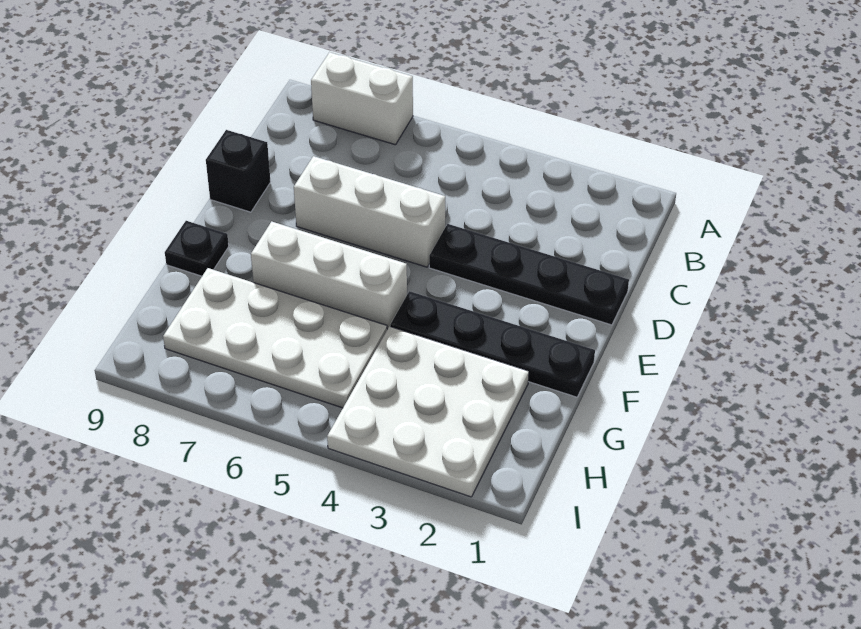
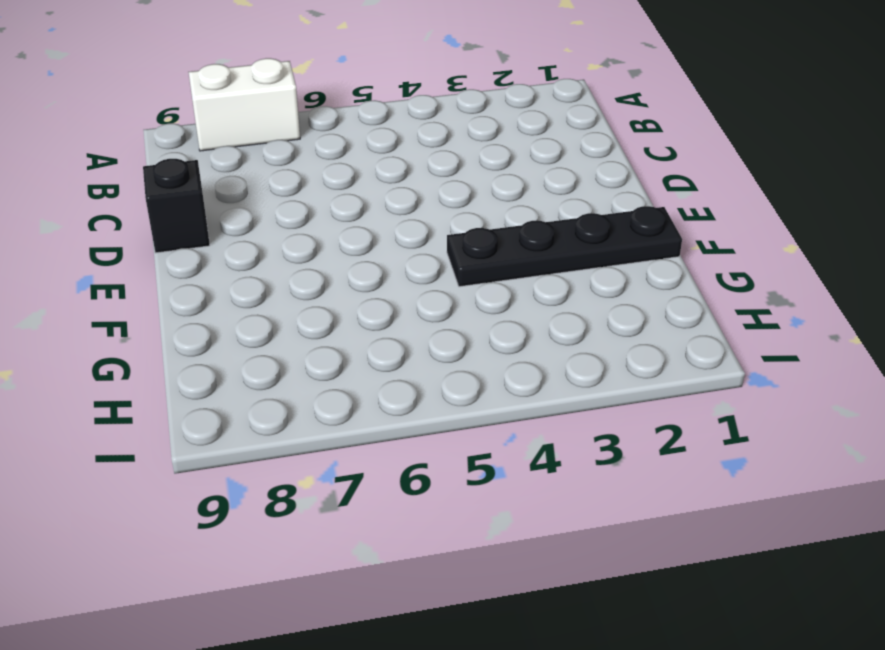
none -> black 1x4 plate [429,224,629,325]
none -> white 1x3 brick [294,156,445,267]

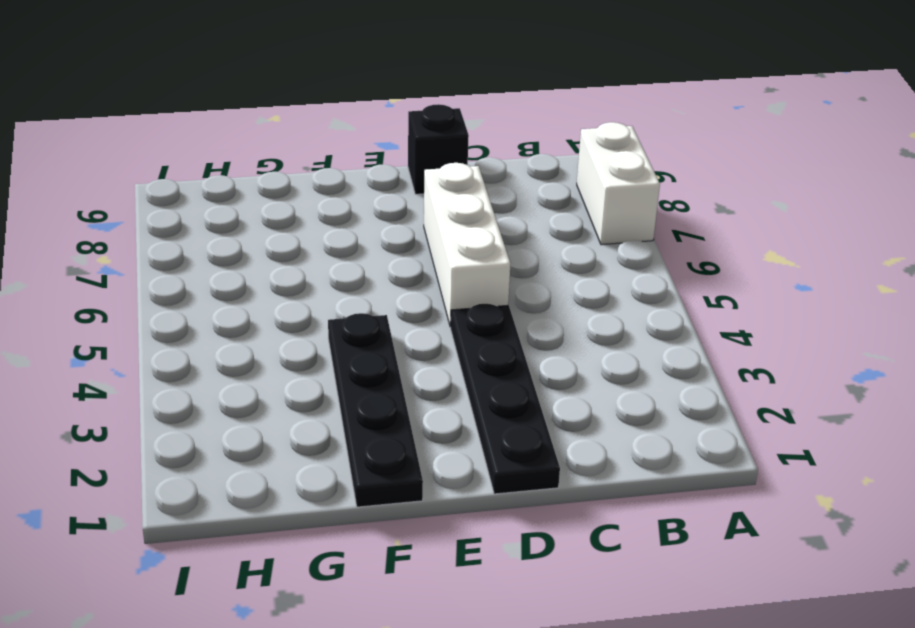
none -> white 1x3 brick [251,221,407,329]
none -> black 1x1 plate [165,221,229,276]

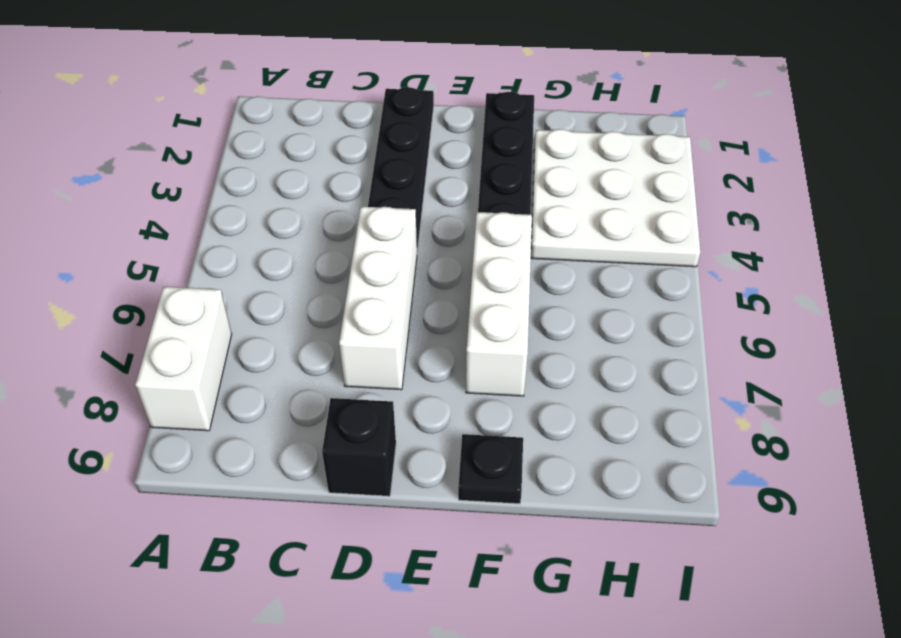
none -> white 2x4 plate [163,268,387,408]

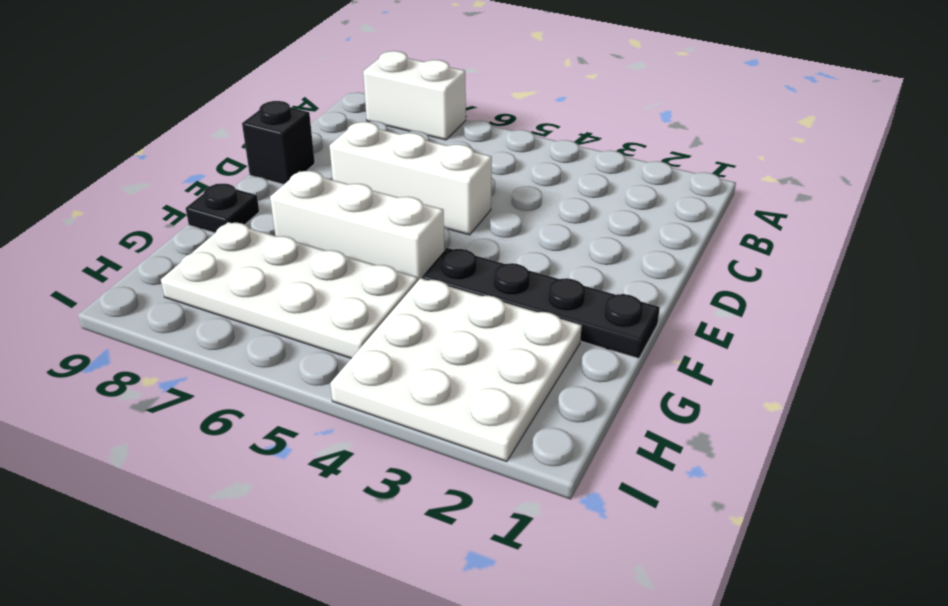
none -> black 1x4 plate [429,224,629,325]

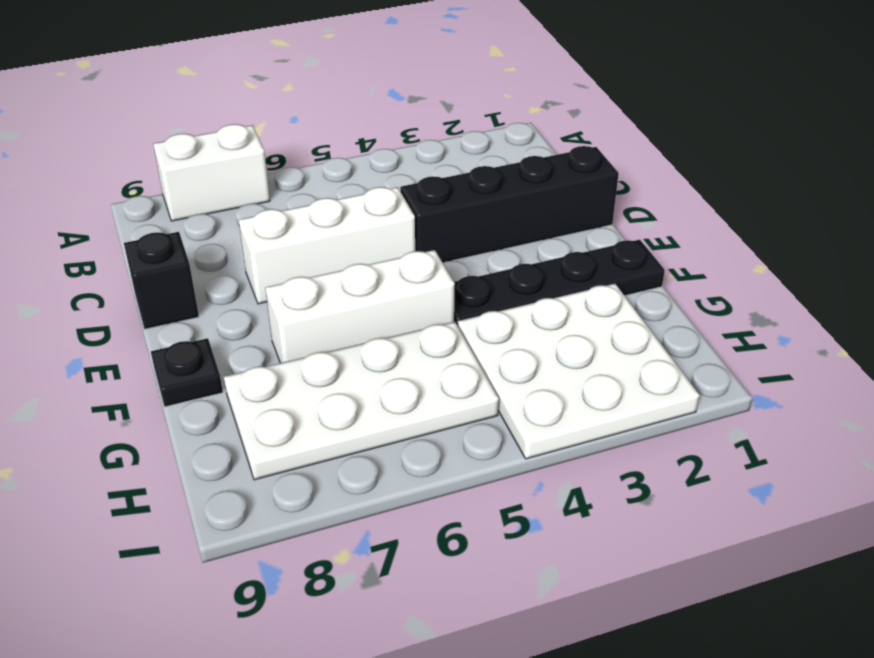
black 1x4 brick [400,146,619,263] -> black 1x4 plate [429,224,629,325]

